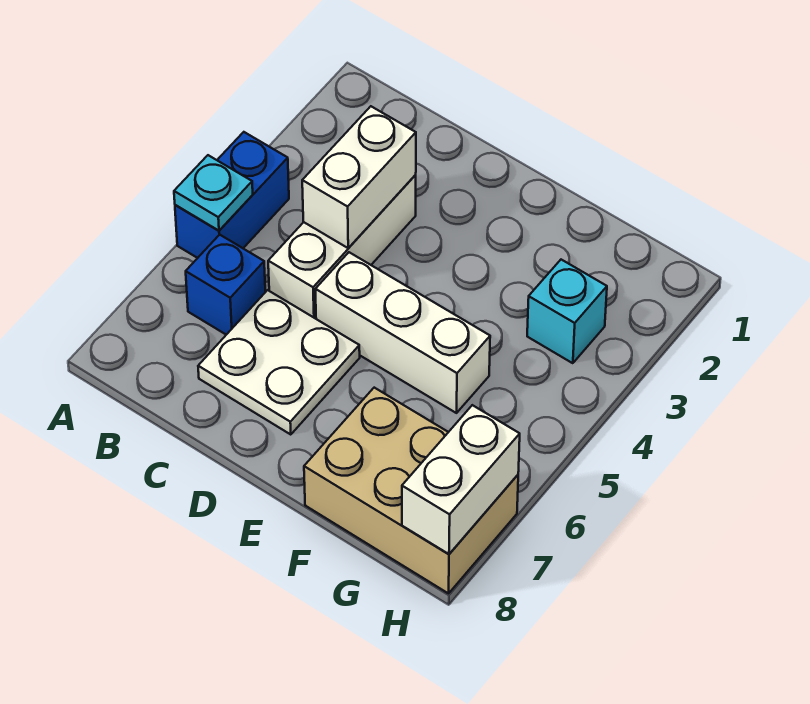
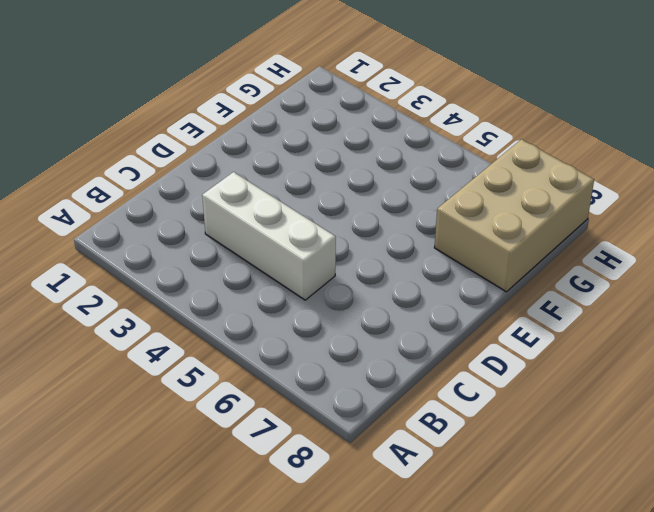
none -> blue 1x2 brick [175,132,289,258]
none -> blue 1x1 brick [186,235,265,335]

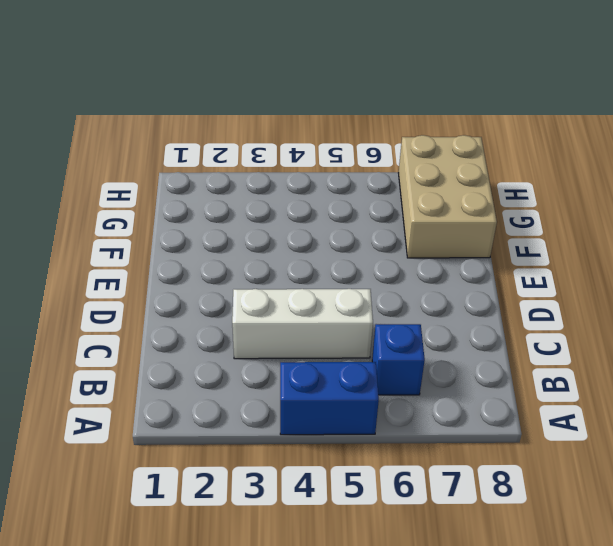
none -> white 2x2 plate [198,290,360,435]
none -> white 1x3 brick [315,252,490,413]

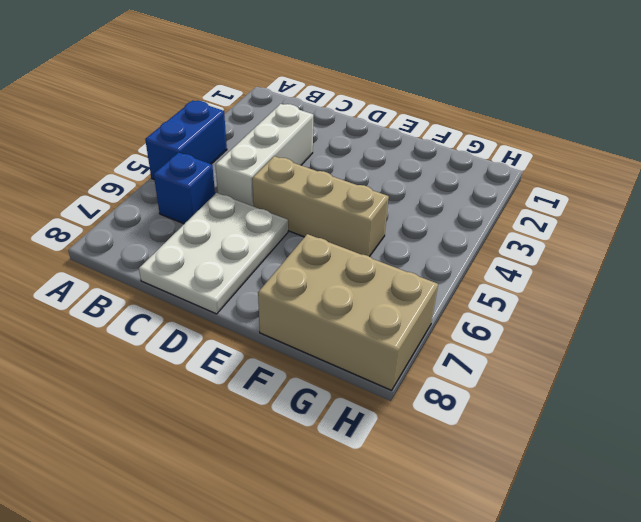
white 2x3 plate [139,193,288,314] -> white 2x2 plate [198,290,360,435]
tan 1x3 brick [252,156,389,256] -> white 1x3 brick [315,252,490,413]
none -> cyan 1x1 brick [527,260,607,363]
none -> cyan 1x1 plate [174,155,253,231]

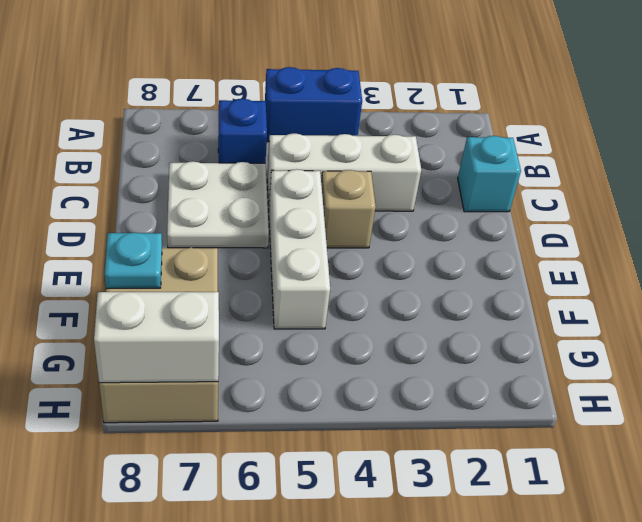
cyan 1x1 brick [458,136,521,212] -> cyan 1x1 brick moved to [527,260,607,363]
tan 1x1 brick [321,170,376,248] -> none
cyan 1x1 plate [105,233,162,288] -> cyan 1x1 plate moved to [174,155,253,231]
none -> white 1x2 brick [302,106,416,248]

